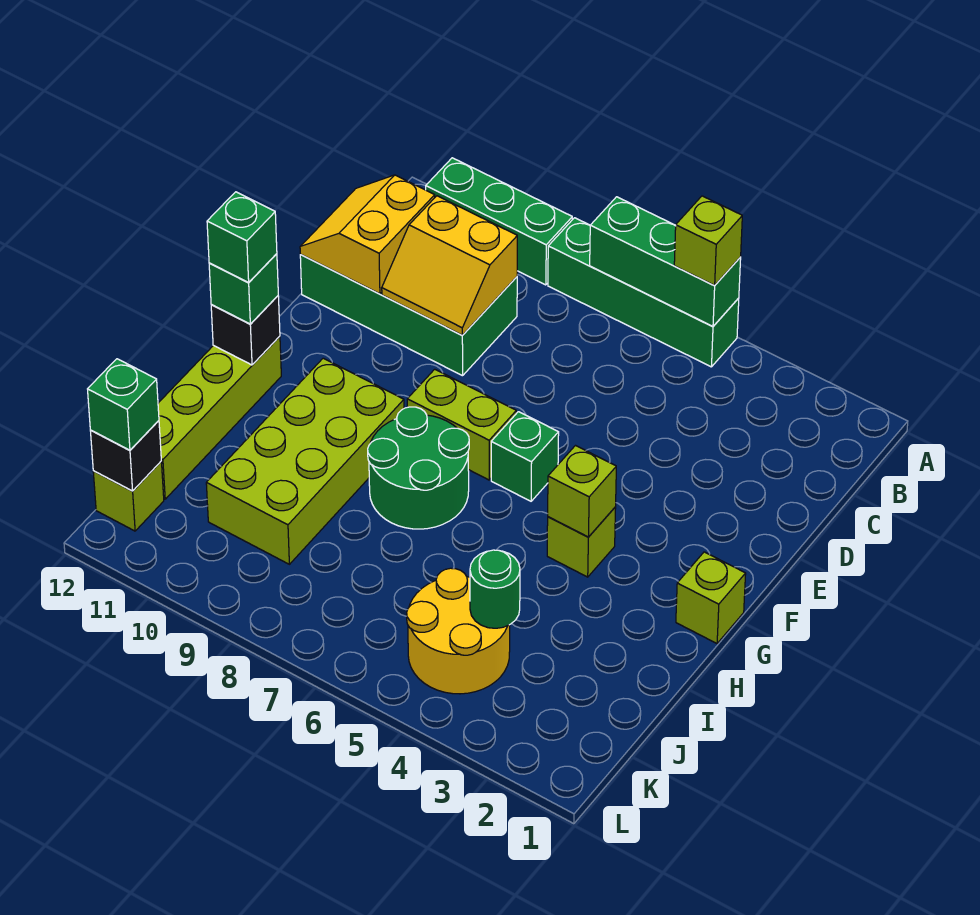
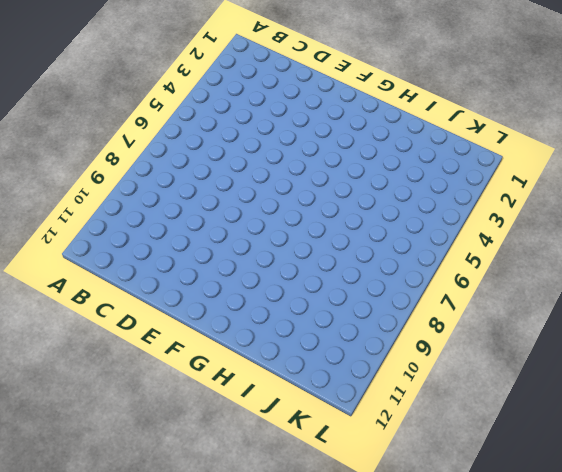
none -> green 1x4 brick [548,218,739,367]
none -> green 1x3 brick [426,158,572,285]
none -> green 2x4 brick [300,255,517,376]

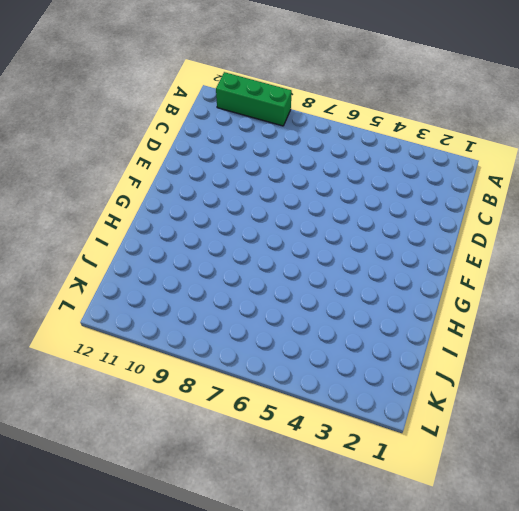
none -> green 1x4 brick [548,218,739,367]
none -> green 2x4 brick [300,255,517,376]
none -> green 1x1 brick [491,412,559,501]

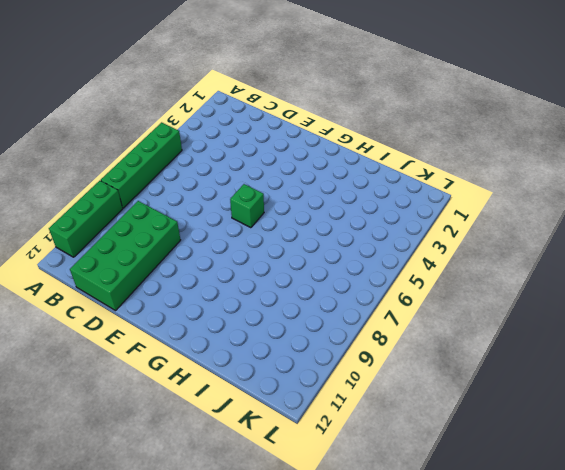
none -> lime 1x2 brick [407,369,516,480]
none -> lime 1x1 brick [676,552,746,643]
none -> lime 1x1 brick [547,507,616,577]

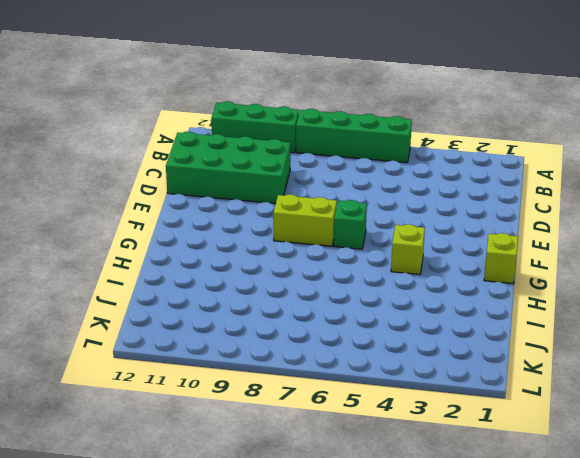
none -> green 2x2 round brick [368,407,469,529]
none -> lime 2x4 brick [206,358,404,564]
none -> lime 1x4 brick [158,336,281,499]

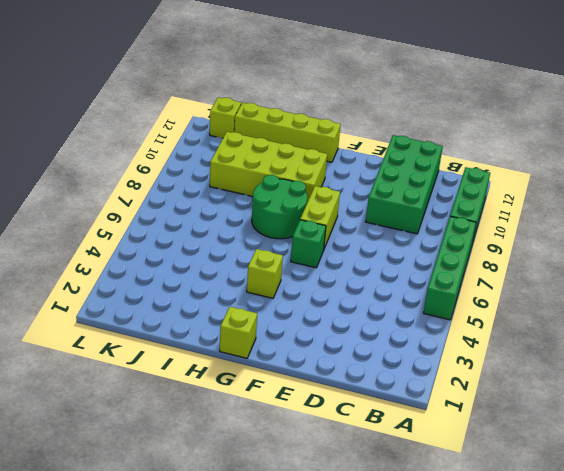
none -> yellow 2x2 round brick [407,568,510,694]
none -> green 1x3 brick [590,197,741,327]
none -> yellow 2x2 slope [382,196,517,335]

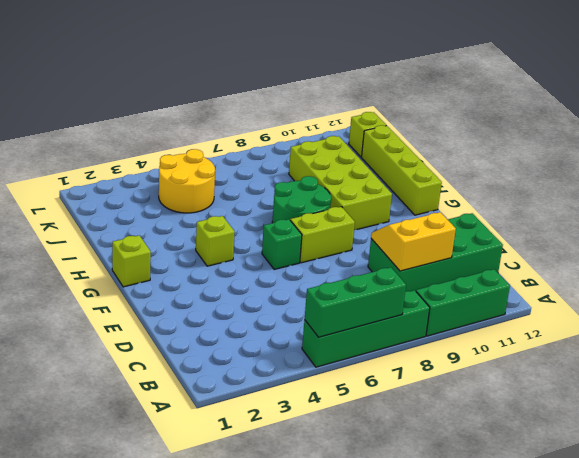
none -> yellow 2x2 slope [300,175,435,294]
none -> lime 1x1 brick [548,446,616,537]
none -> black 1x1 brick [211,296,280,365]

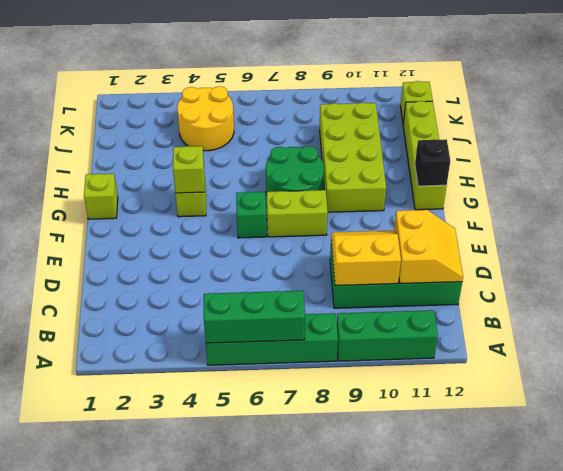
none -> green 1x1 round brick [470,550,520,628]
none -> black 1x1 brick [90,421,161,491]
none -> lime 1x1 brick [674,196,742,285]

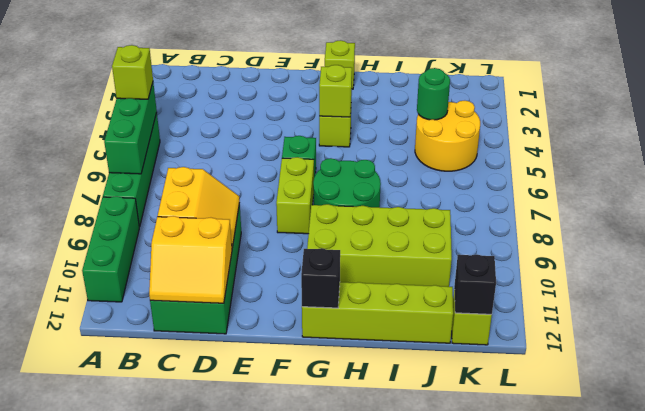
none -> green 1x1 brick [209,254,278,324]
none -> green 1x1 brick [88,359,159,450]
none -> green 1x1 brick [207,192,277,282]

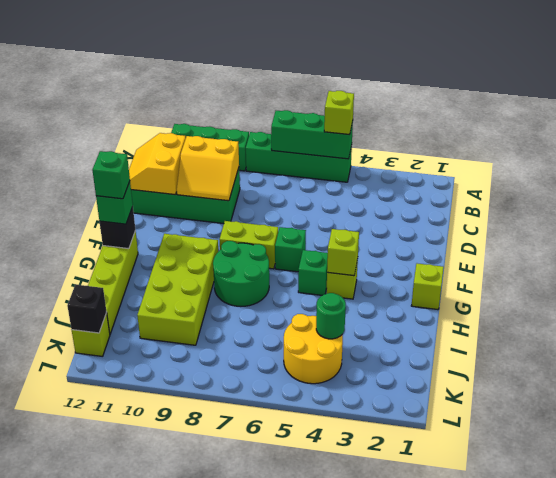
green 1x1 brick [298,250,328,295] -> green 1x1 brick moved to [88,359,159,450]

